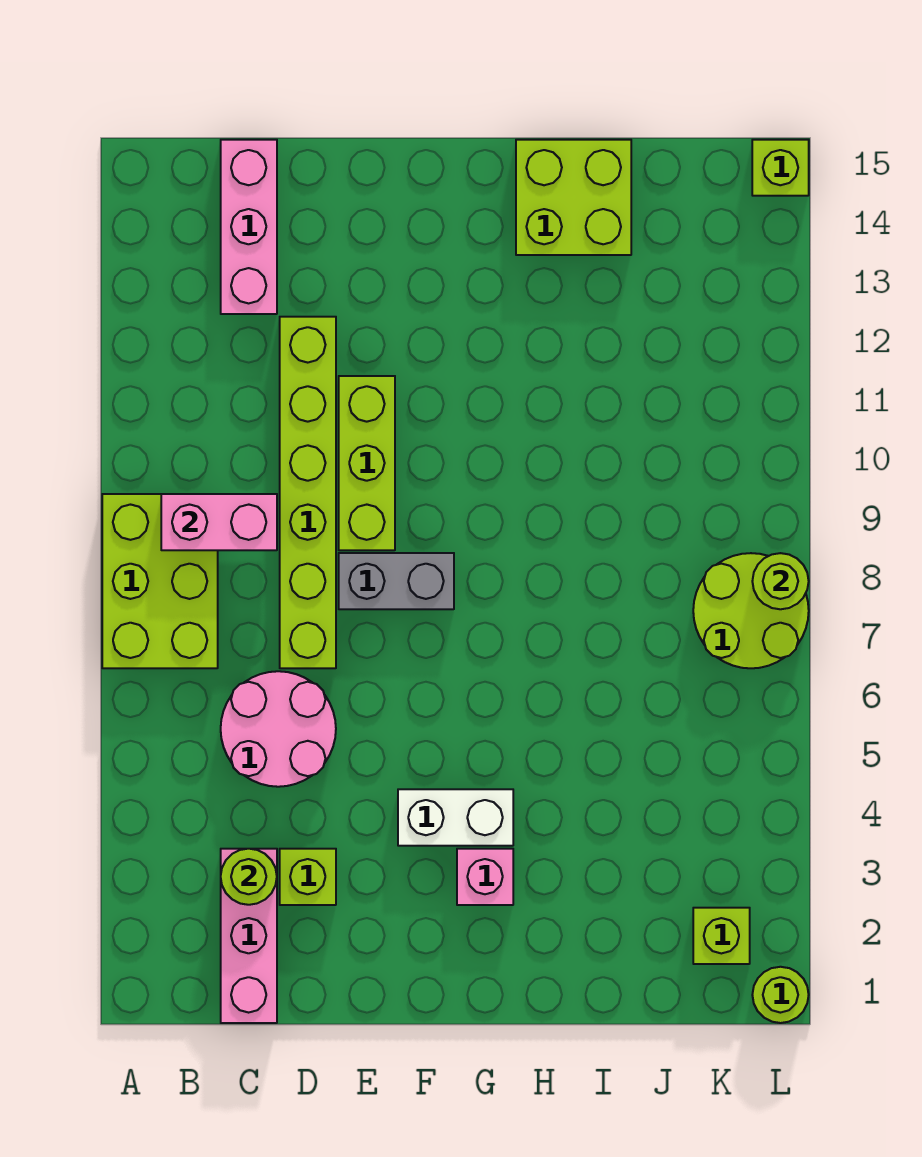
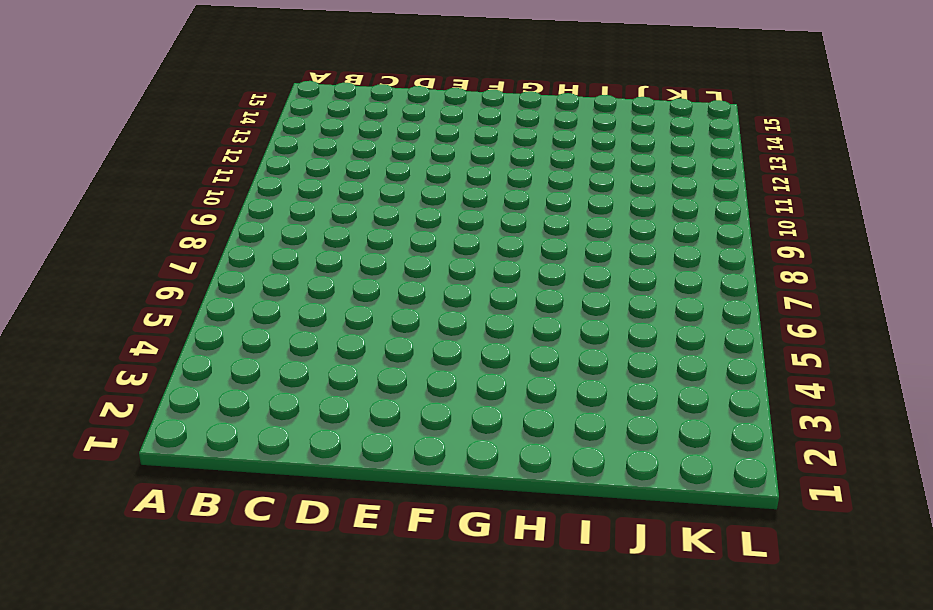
none -> lime 2x3 brick [102,494,218,668]
none -> pink 1x3 brick [221,849,277,1023]
none -> pink 2x2 round brick [221,671,336,787]

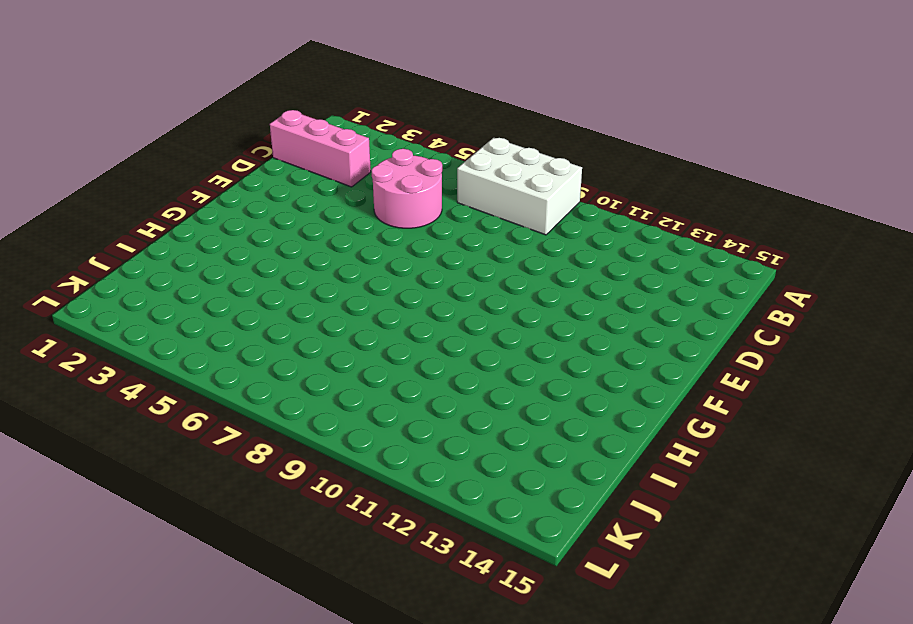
white 2x3 brick [457,138,582,235] -> lime 2x3 brick [102,494,218,668]
none -> pink 1x3 brick [221,140,277,314]
none -> lime 1x1 brick [280,849,336,905]
none -> lime 1x6 brick [280,317,336,668]

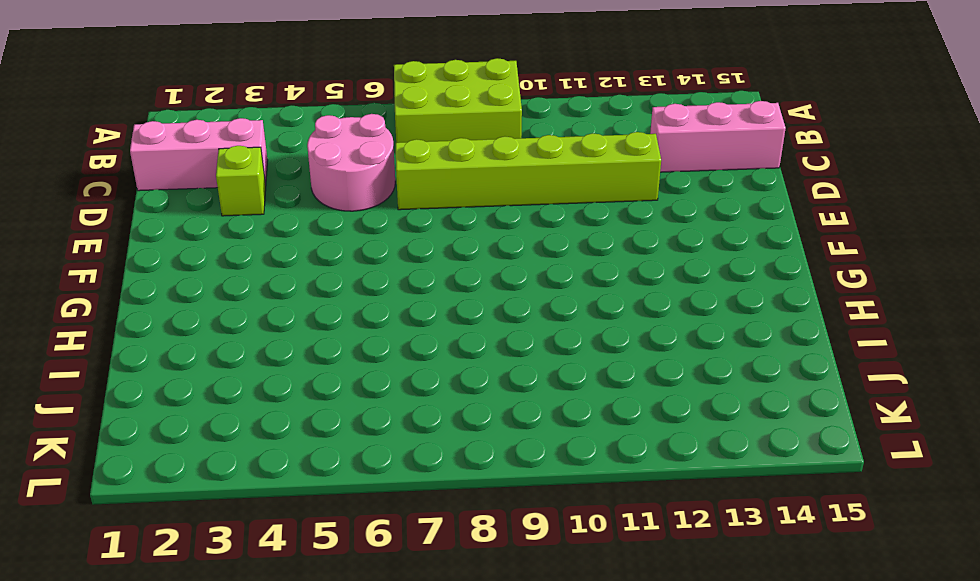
none -> grey 1x2 brick [339,553,454,609]
none -> lime 1x3 brick [339,376,395,550]
none -> white 1x2 brick [398,789,513,846]

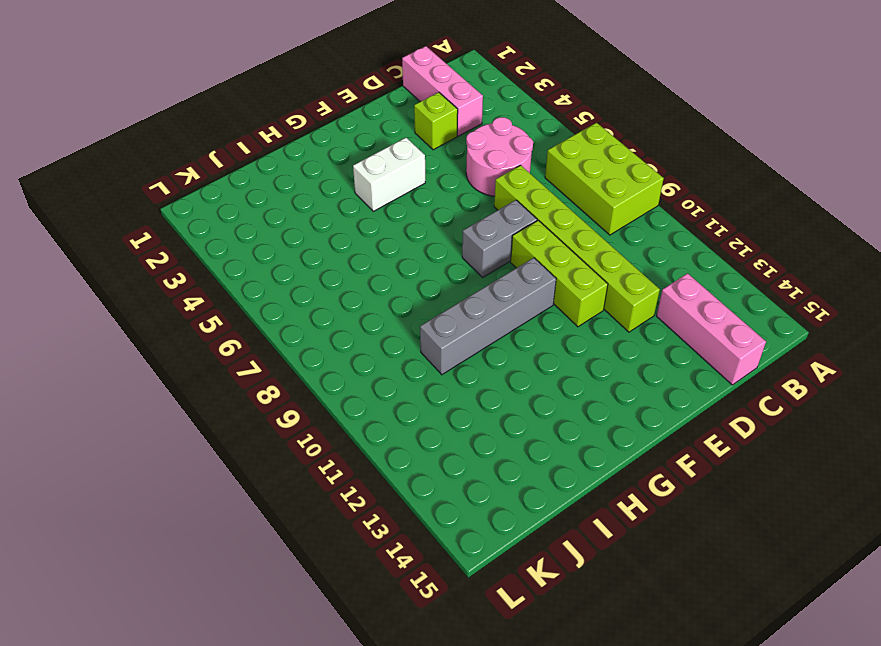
grey 1x4 brick [420,258,556,375] -> none
none -> pink 1x1 brick [457,849,513,905]
none -> lime 2x2 brick [516,140,631,255]
none -> lime 1x1 brick [693,908,750,964]

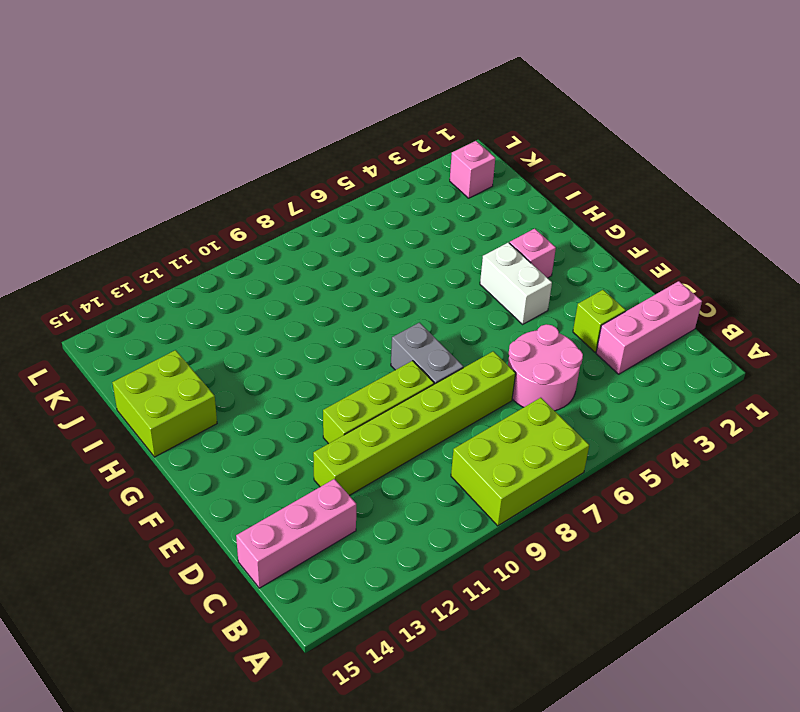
pink 1x1 brick [450,141,495,198] -> lime 1x1 brick [693,908,750,964]
none -> lime 2x2 round brick [693,553,809,668]
none -> lime 1x1 round brick [752,967,809,1023]
none -> lime 1x1 brick [752,140,809,196]

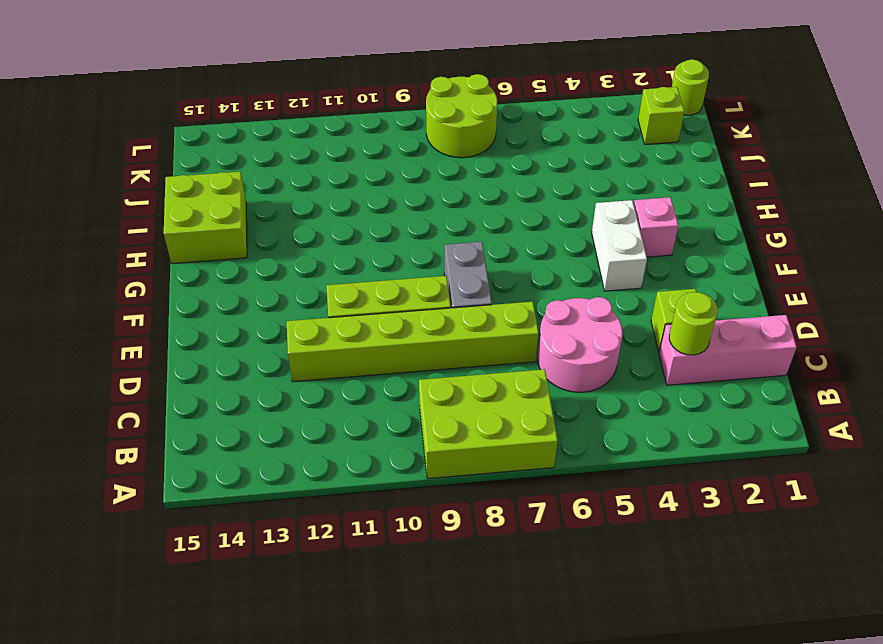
none -> pink 1x3 brick [221,140,277,314]
none -> lime 1x1 brick [752,140,809,196]
none -> pink 1x2 brick [161,494,277,550]

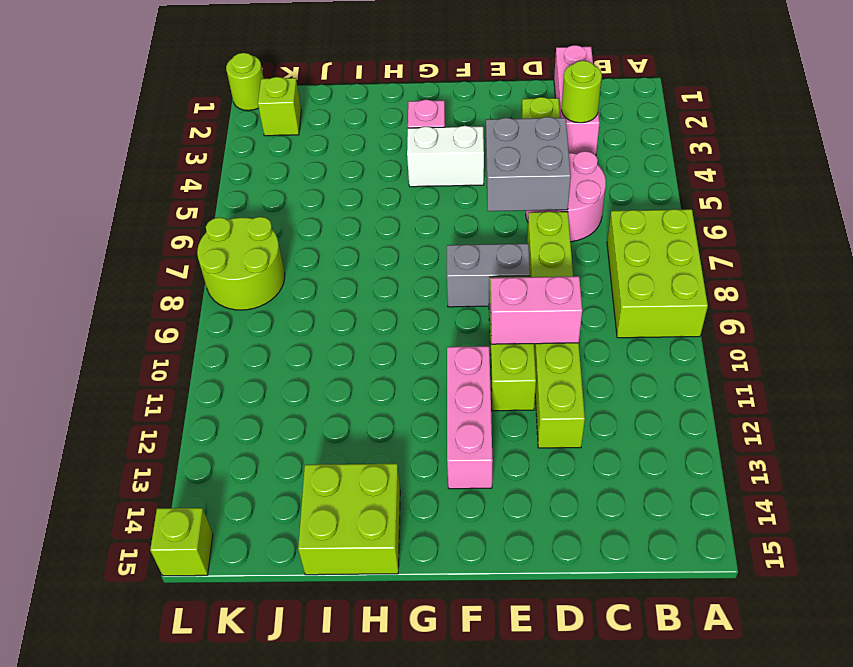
grey 2x2 brick [486,117,571,211] -> none
pink 1x2 brick [490,276,582,344] -> pink 1x2 brick moved to [161,494,277,550]
pink 1x3 brick [447,346,493,489] -> pink 1x3 brick moved to [221,140,277,314]
none -> lime 1x1 round brick [752,553,809,609]

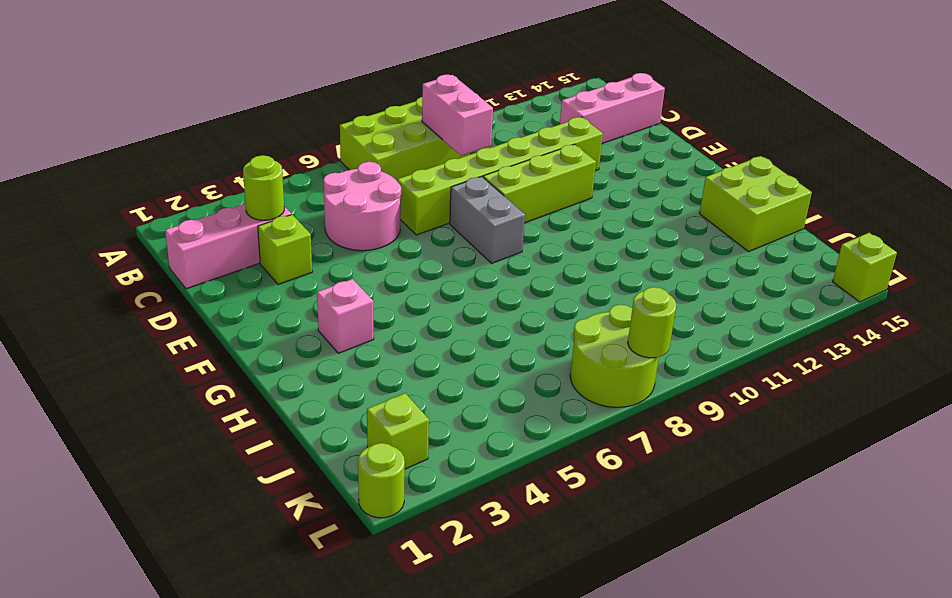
none -> white 1x2 brick [398,789,513,846]

